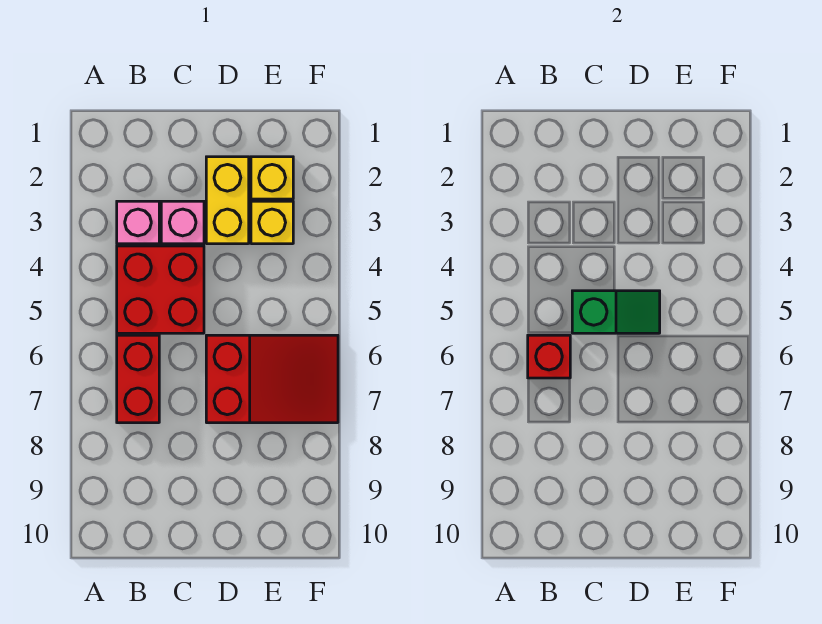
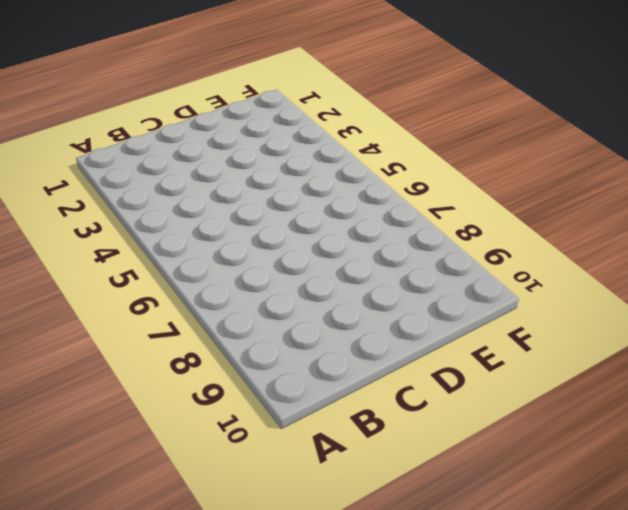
none -> pink 1x1 brick [117,201,159,244]
none -> red 2x2 brick [117,246,204,333]

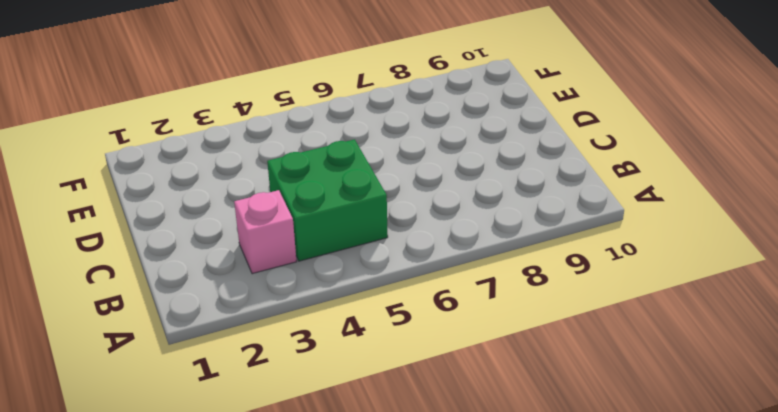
green 2x2 brick [267,139,388,261] -> red 2x2 brick [117,246,204,333]
none -> red 1x2 brick [117,335,159,423]
none -> pink 1x1 brick [161,201,204,244]

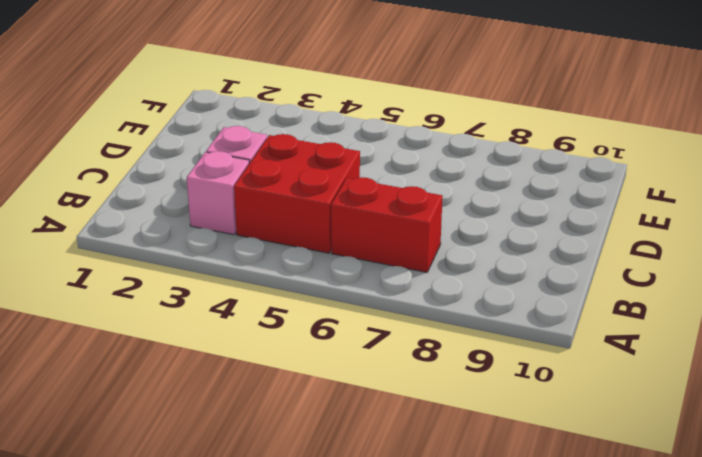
none -> yellow 1x2 brick [206,157,249,244]
none -> red 2x3 slope [206,335,338,423]

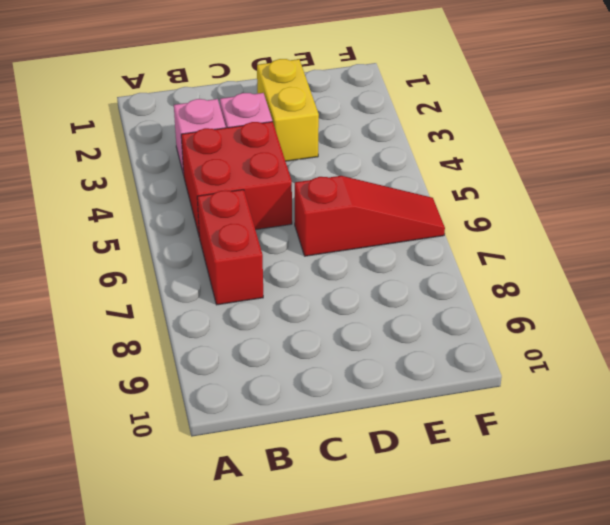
red 1x3 slope [295,176,445,256] -> red 2x3 slope [206,335,338,423]
none -> yellow 1x1 brick [251,157,293,199]
none -> yellow 1x1 brick [251,201,293,244]

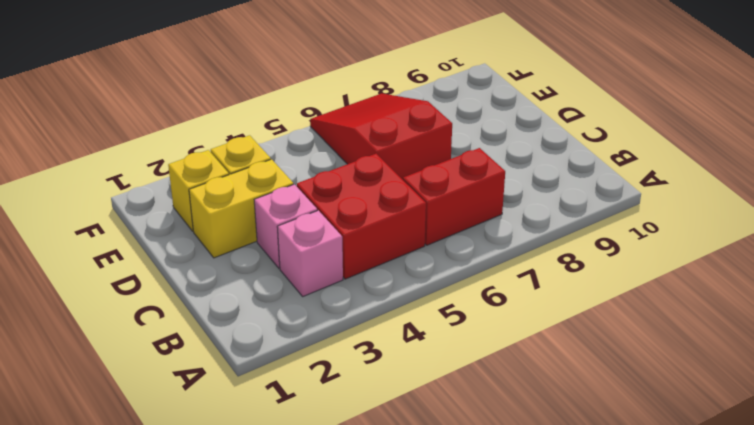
none -> red 1x1 brick [528,335,570,378]
none -> green 1x2 slope [572,291,660,333]

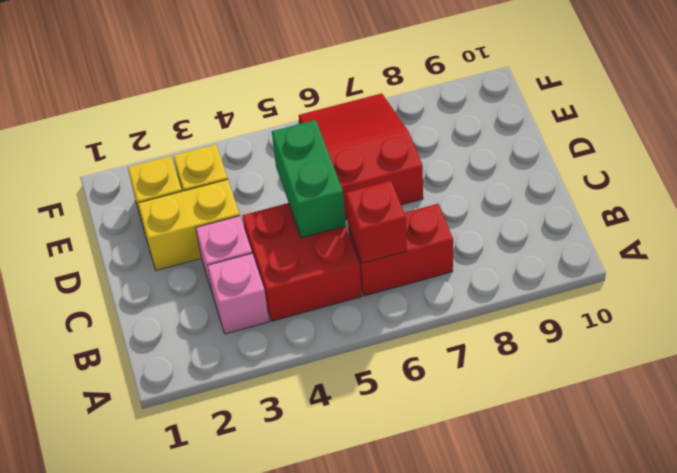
green 1x2 brick [272,120,345,238] -> green 1x2 slope [572,291,660,333]

